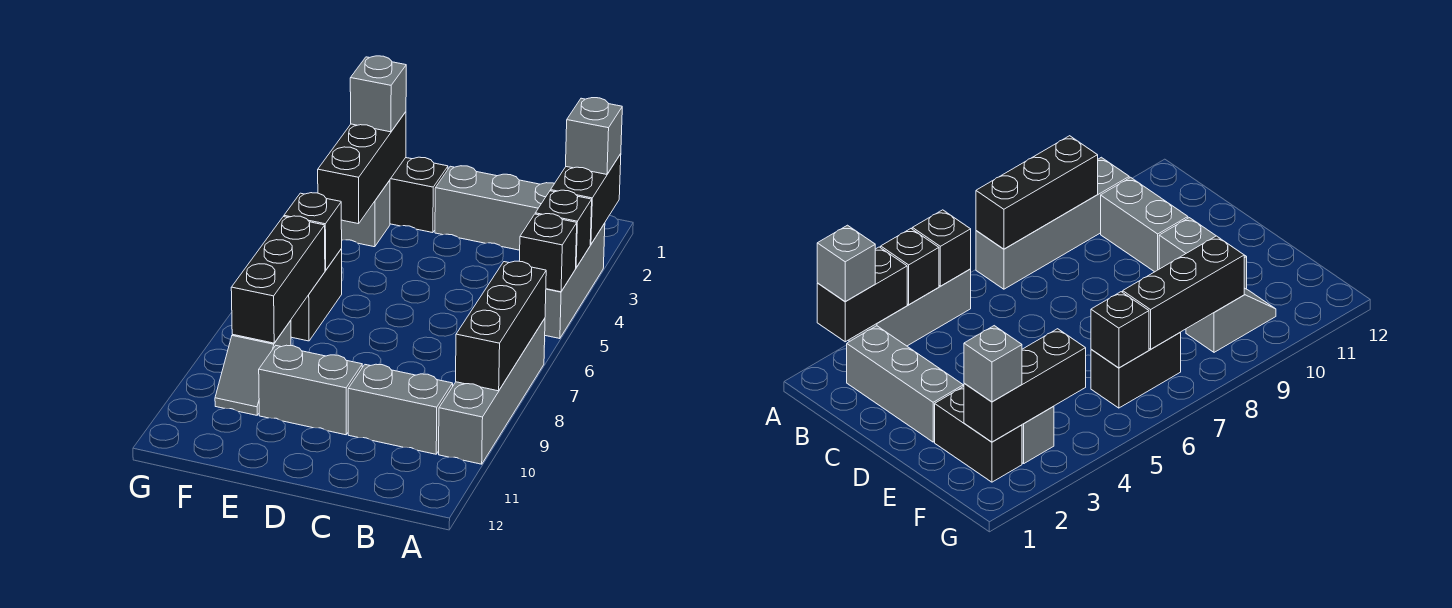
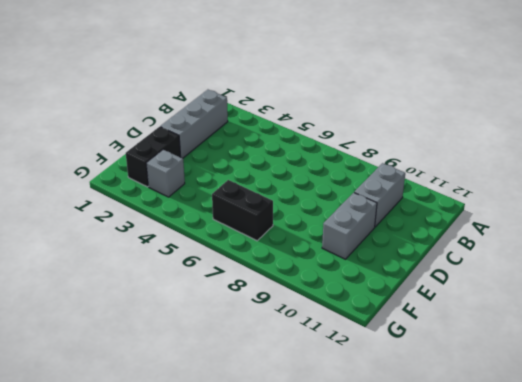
none -> grey 1x3 brick [545,223,605,339]
none -> grey 1x4 brick [439,319,545,464]
none -> grey 1x2 slope [215,320,291,415]

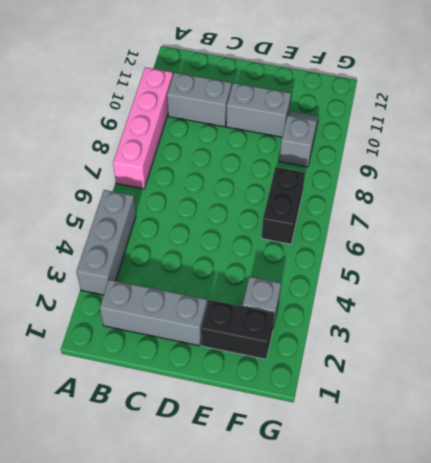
pink 1x4 brick [113,67,173,189] -> grey 1x4 brick [439,319,545,464]
none -> black 1x2 brick [551,154,621,244]
none -> black 1x1 brick [535,190,592,268]
none -> black 1x1 brick [519,214,577,292]

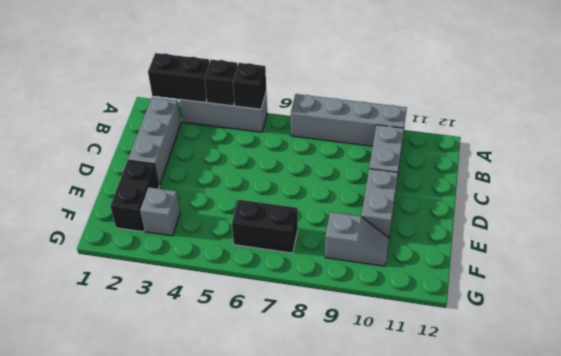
none -> black 1x3 brick [456,261,546,391]
none -> black 1x3 brick [318,112,406,224]
none -> black 1x1 brick [284,193,342,270]

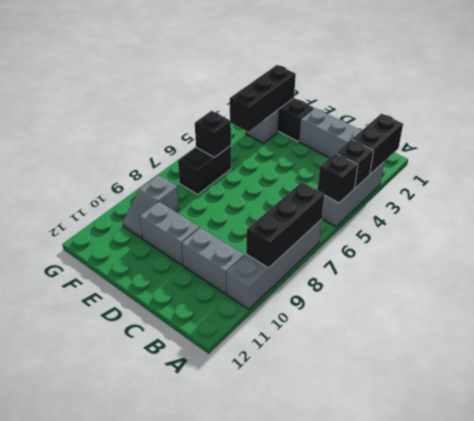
none -> black 1x3 brick [231,216,325,343]
none -> grey 1x1 brick [566,98,622,174]
none -> grey 1x1 brick [350,56,406,132]

